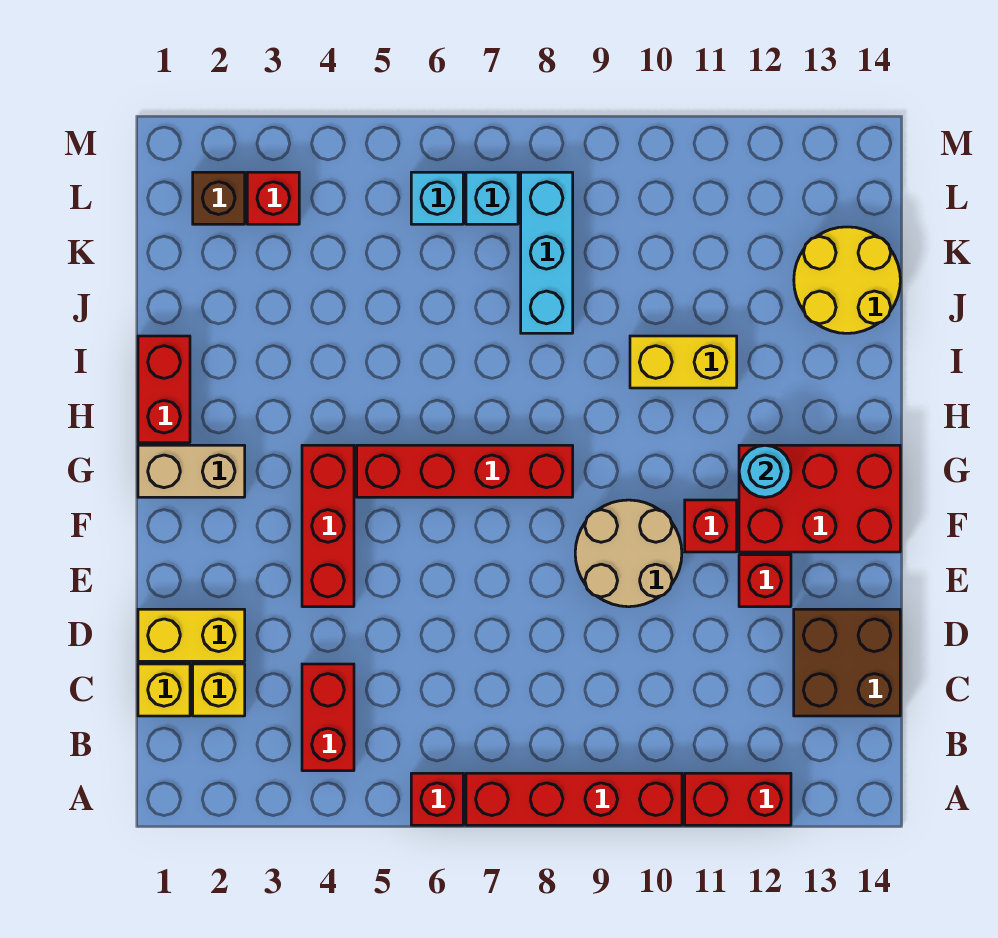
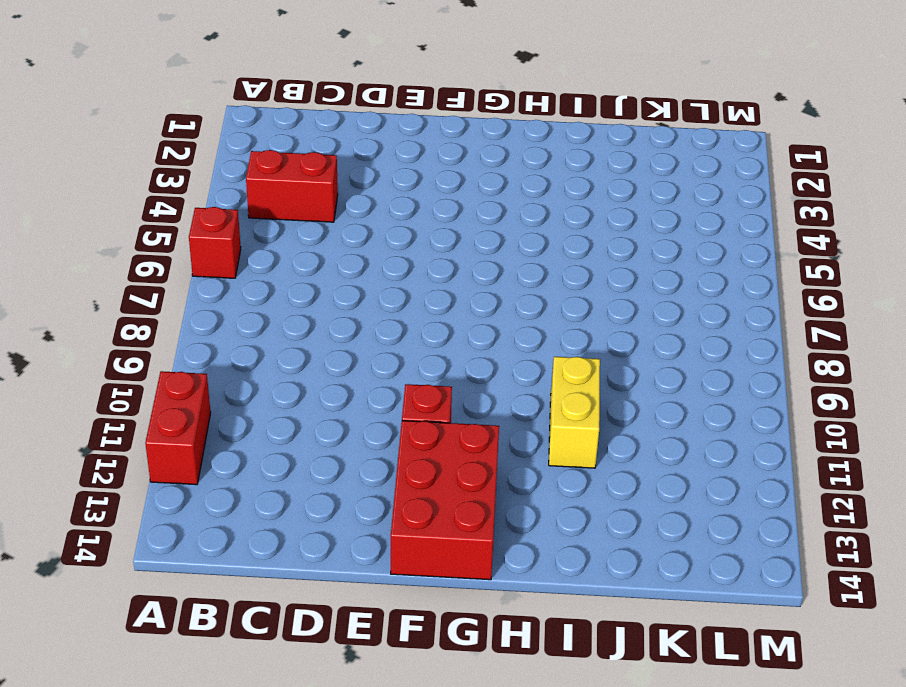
none -> red 1x4 brick [466,773,682,825]
none -> yellow 1x1 brick [138,664,190,716]
none -> yellow 1x1 brick [193,664,245,716]

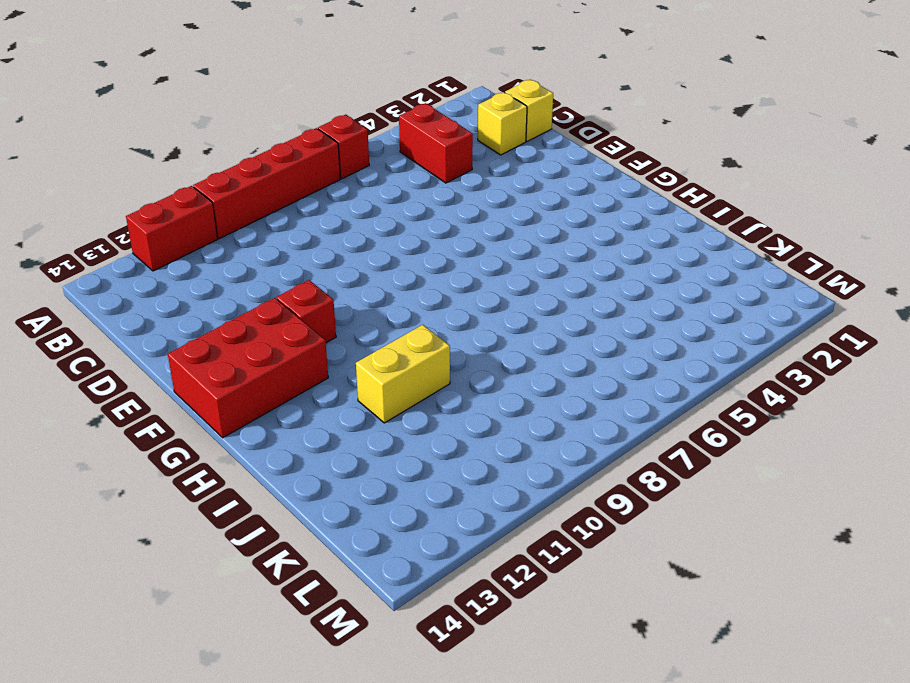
none -> brown 2x2 brick [794,609,900,716]
none -> yellow 1x2 brick [138,609,245,661]
none -> red 1x3 brick [302,445,354,607]

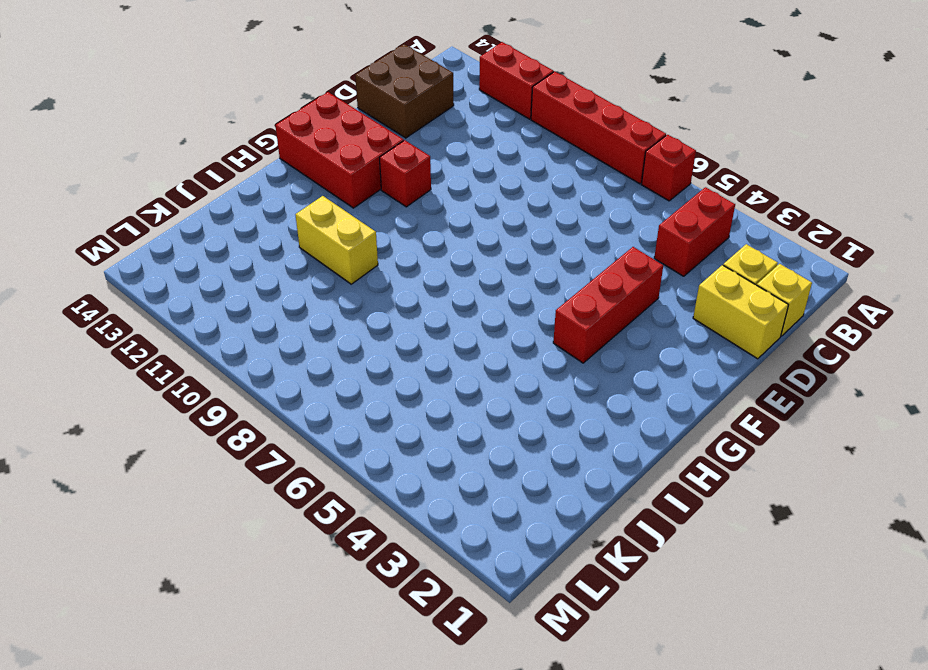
none -> tan 2x2 round brick [575,500,682,607]
none -> red 1x1 brick [739,555,791,607]
none -> tan 1x2 brick [138,445,245,497]

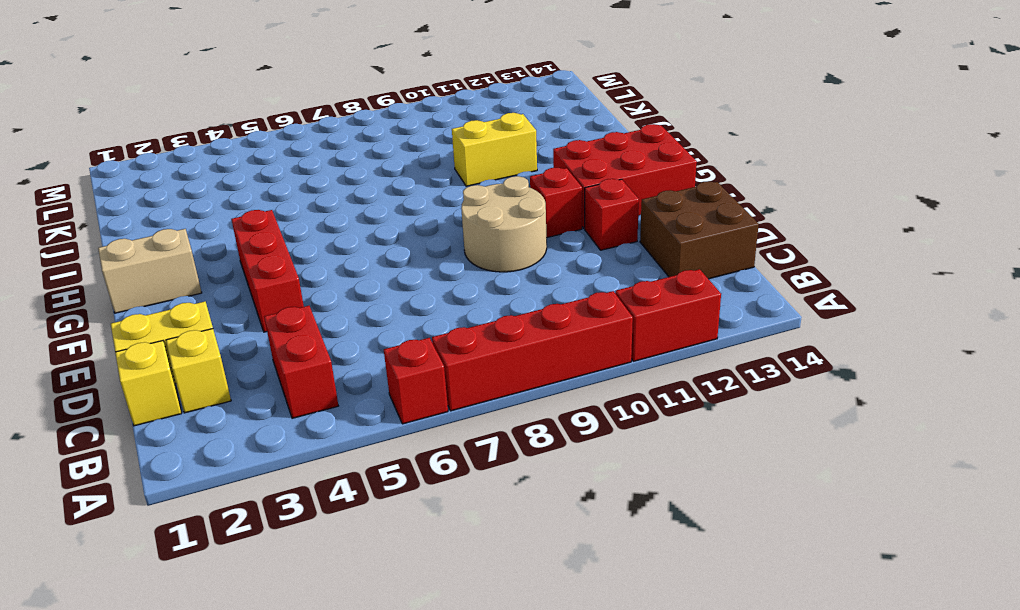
none -> red 1x4 brick [357,445,573,497]
none -> red 1x2 brick [138,336,190,443]
none -> cyan 1x3 brick [521,172,573,333]

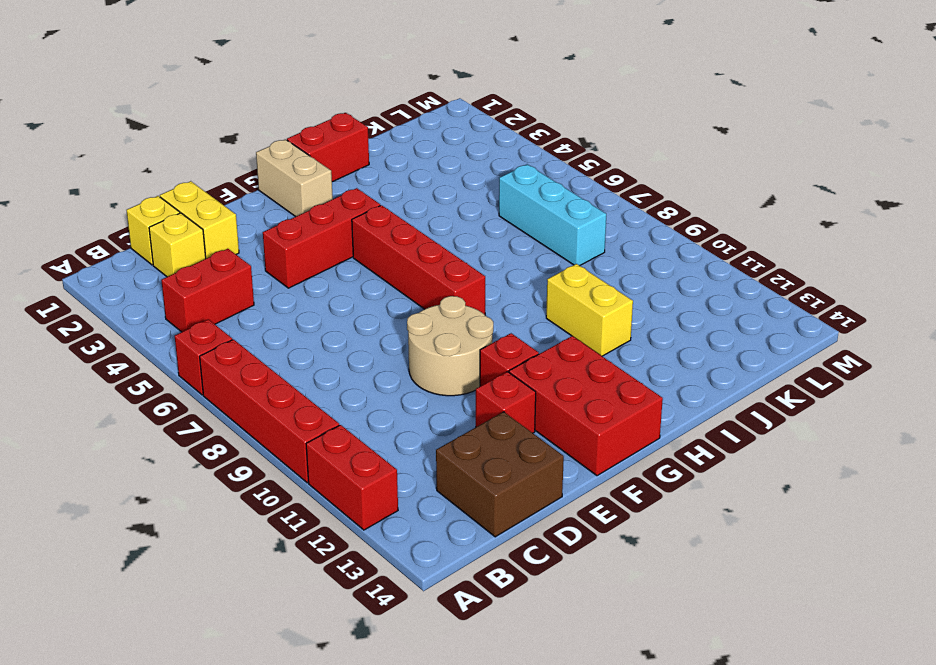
cyan 1x3 brick [499,164,606,266] -> cyan 1x3 brick turned to [521,172,573,333]
none -> yellow 2x2 round brick [794,227,900,333]
none -> brown 1x1 brick [193,172,245,224]
none -> red 1x1 brick [247,172,299,224]

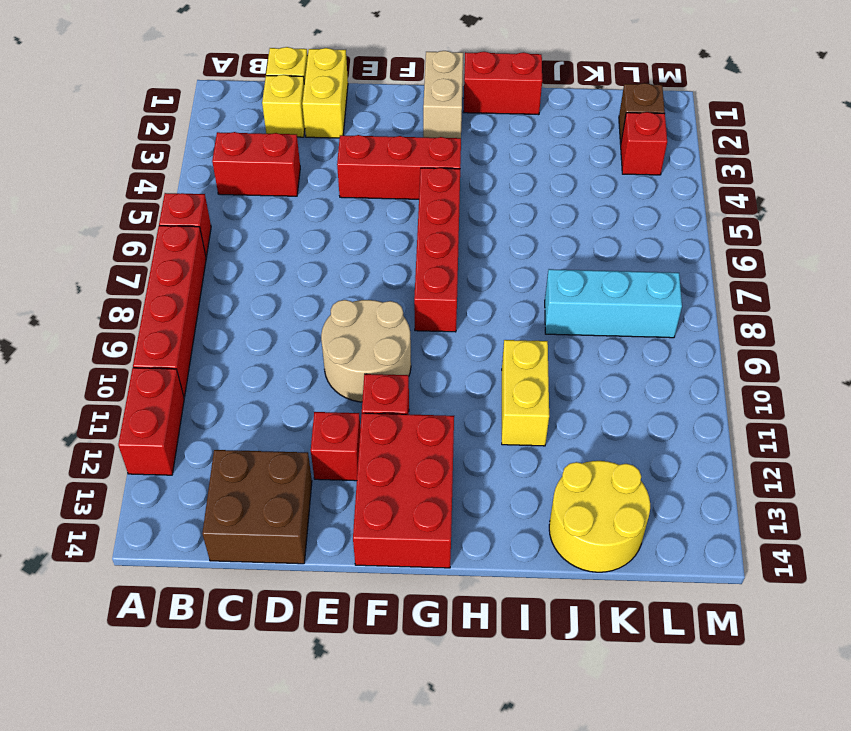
none -> cyan 1x1 brick [411,172,463,224]
none -> cyan 1x1 brick [466,172,518,224]
none -> cyan 1x1 round brick [739,445,791,497]

